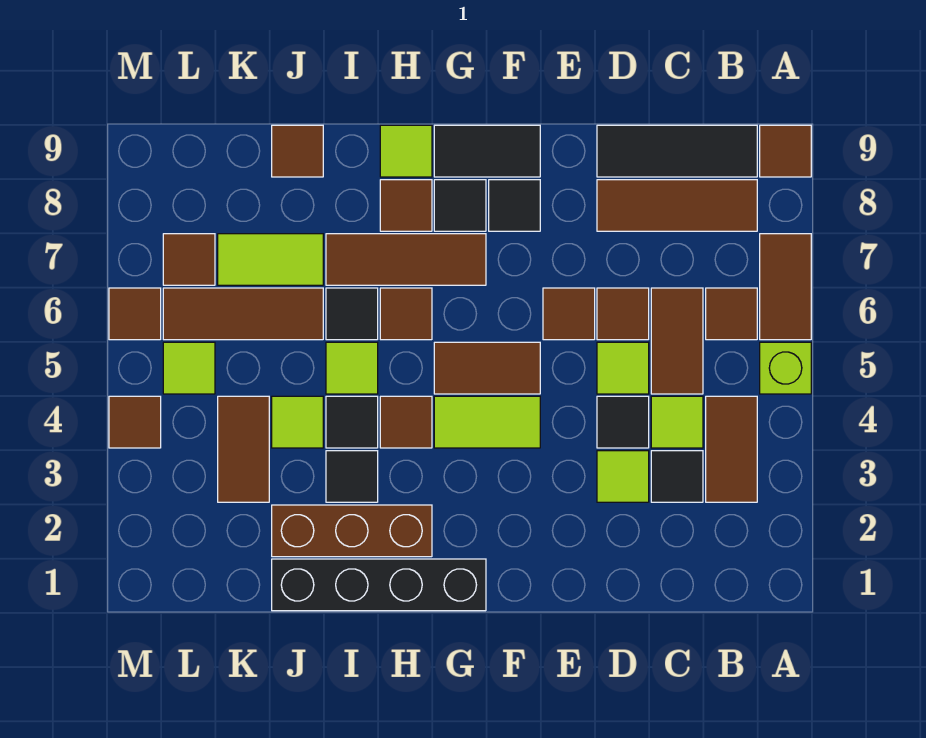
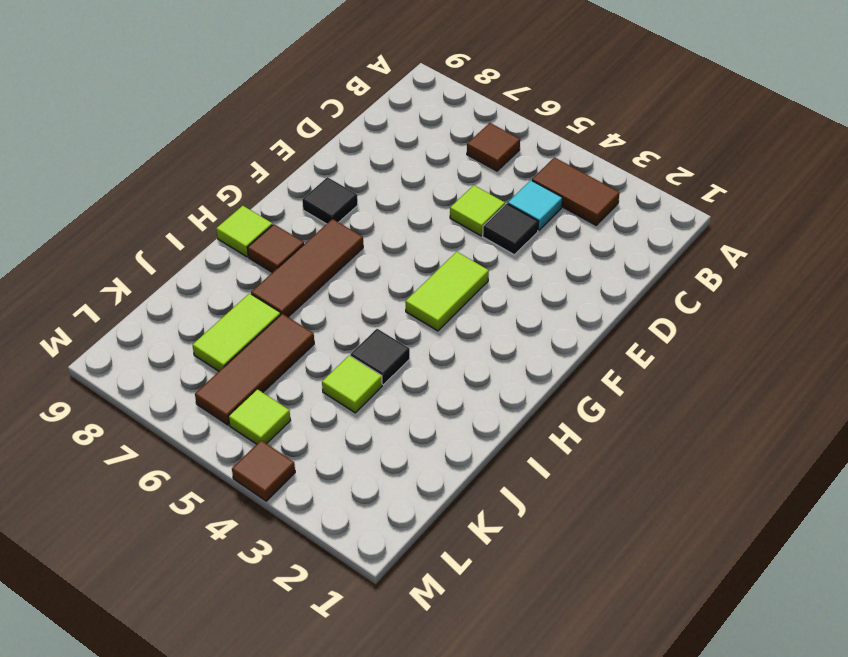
cyan 1x1 tile [508,180,562,231] -> lime 1x1 tile [651,396,703,448]
none -> lime 1x1 brick [760,342,811,394]
none -> brown 1x2 tile [760,234,811,340]
none -> brown 1x1 tile [760,125,811,177]
none -> brown 1x3 tile [597,180,757,231]

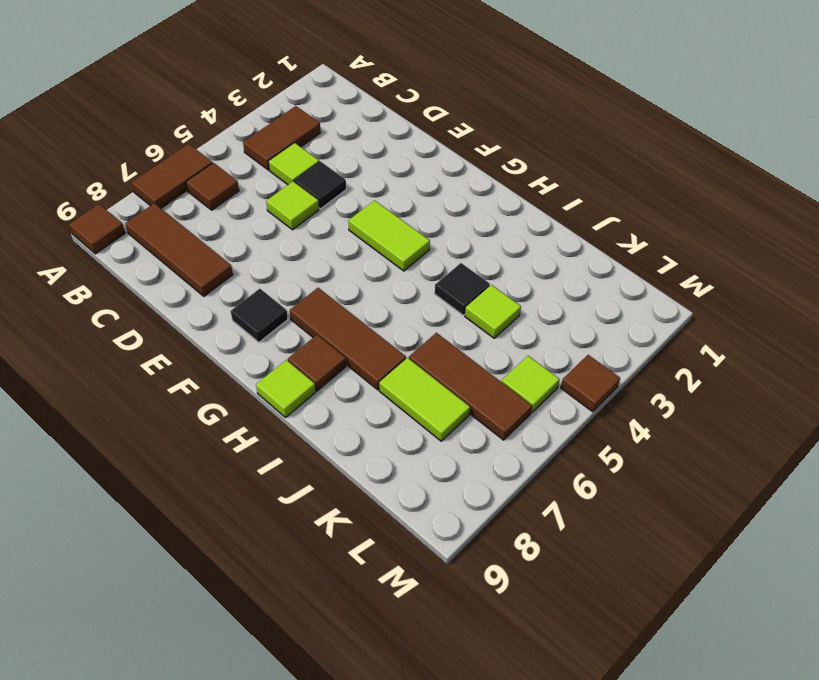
none -> lime 1x1 brick [760,342,811,394]
none -> black 1x3 tile [597,125,757,177]
none -> black 1x1 tile [651,451,703,502]
none -> brown 1x2 tile [651,288,703,394]

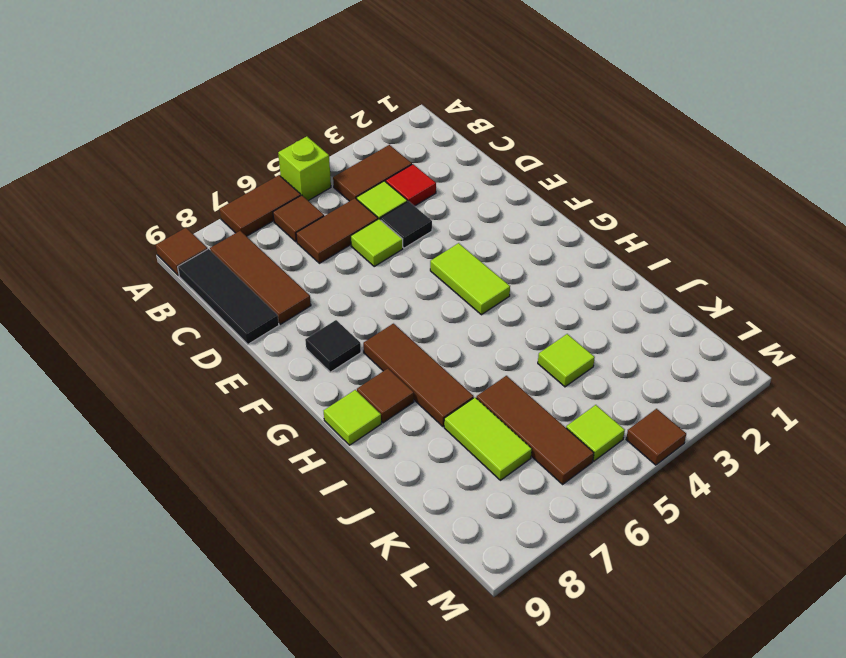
red 1x1 tile [386,164,436,206] -> black 1x1 tile [651,451,703,502]
none -> lime 1x1 tile [597,451,649,502]
none -> brown 1x1 tile [597,288,649,340]
none -> brown 1x1 tile [543,288,595,340]
none -> brown 1x2 tile [434,342,540,394]

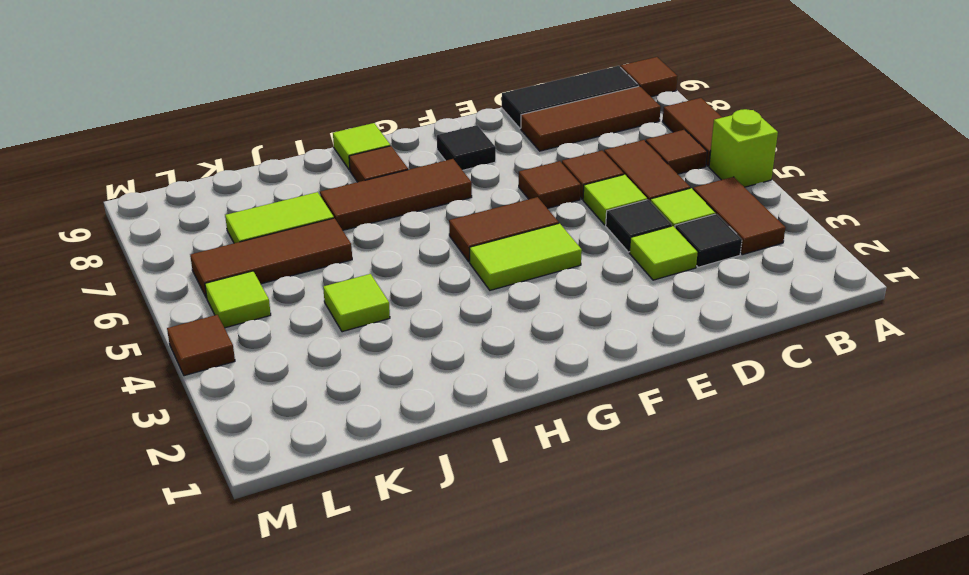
none -> black 1x2 tile [434,125,540,177]
none -> black 1x4 brick [272,559,486,611]
none -> black 1x1 tile [434,180,486,231]
none -> brown 1x3 brick [272,505,432,557]

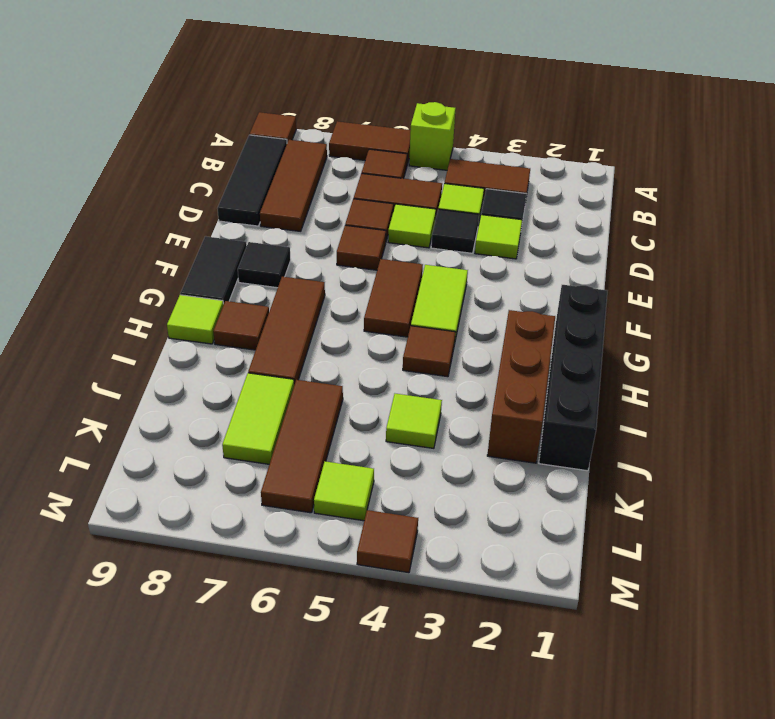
none -> black 1x1 tile [434,180,486,231]
none -> brown 1x1 tile [380,288,432,340]
none -> black 1x1 tile [326,451,378,502]
none -> black 1x1 tile [326,396,378,448]

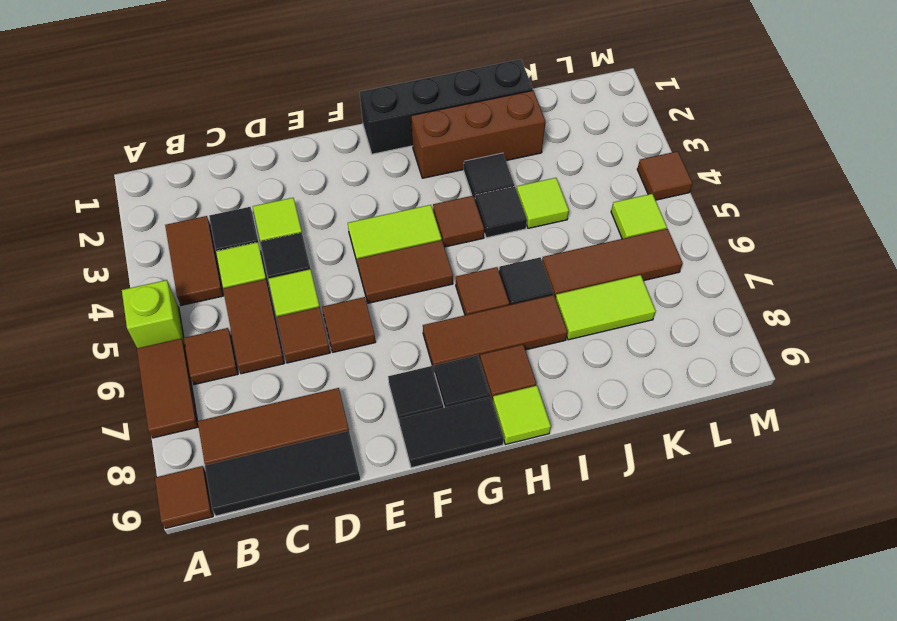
none -> lime 1x1 tile [326,342,378,394]
none -> brown 1x1 tile [272,125,323,177]
none -> brown 1x2 tile [218,396,269,502]
none -> brown 1x1 tile [163,234,215,285]

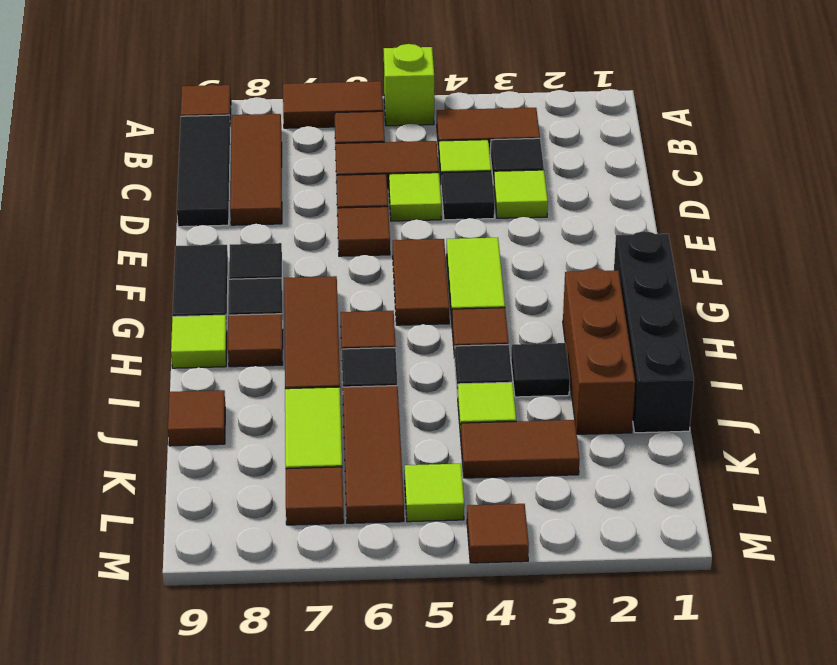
none -> lime 1x1 tile [326,342,378,394]
none -> brown 1x1 tile [109,288,161,340]

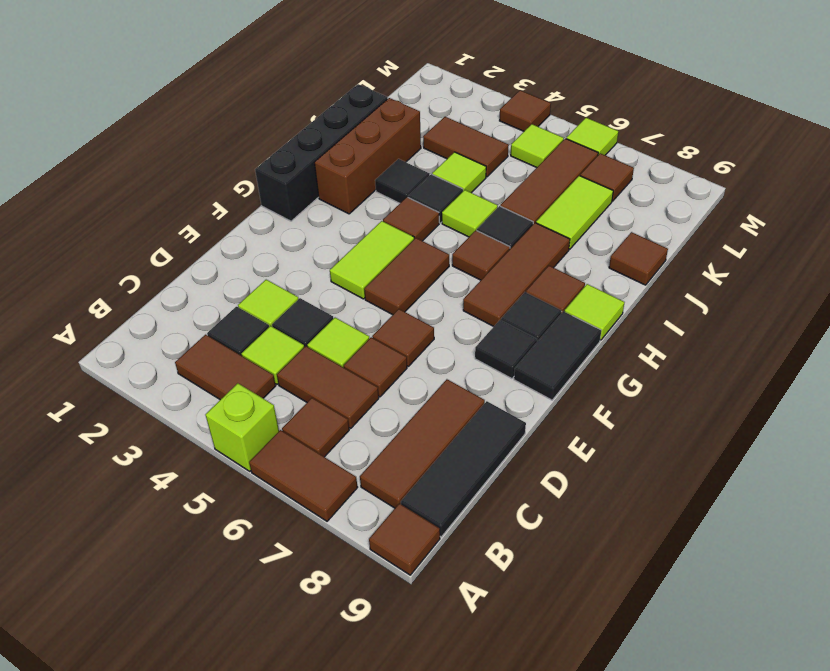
lime 1x1 tile [566,118,618,155] -> brown 1x1 tile [109,288,161,340]

